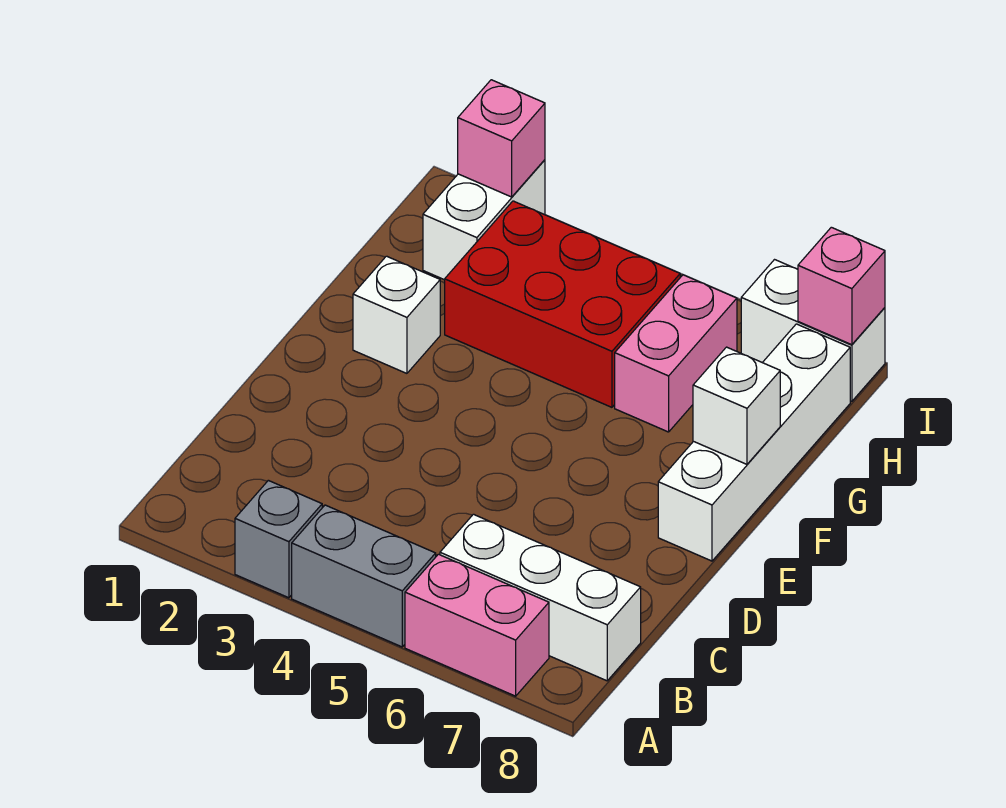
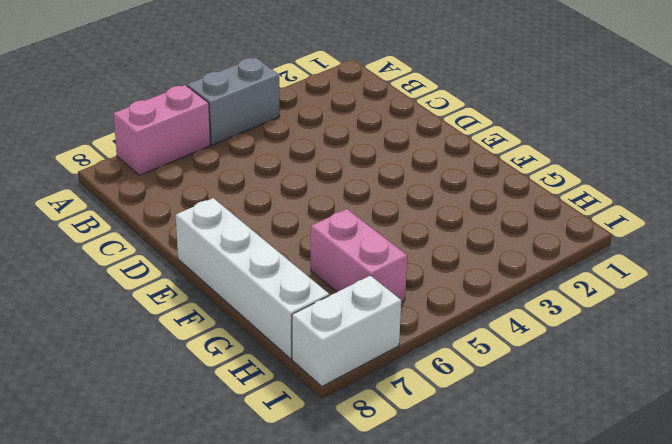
none -> grey 1x1 brick [235,480,322,598]
none -> white 1x3 brick [440,514,641,681]
none -> white 1x1 brick [353,256,440,373]

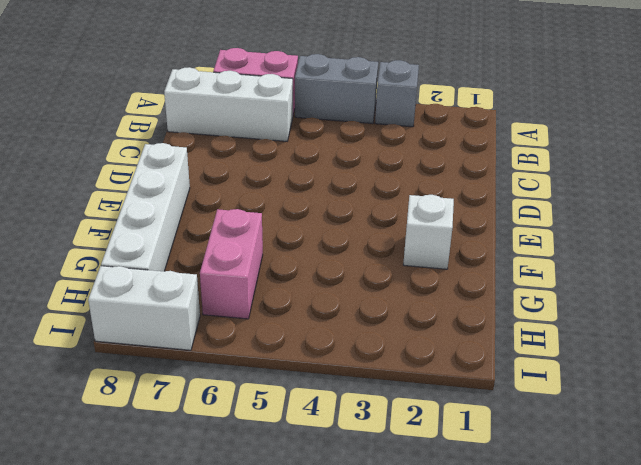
none -> red 2x3 brick [445,201,680,407]
none -> white 1x2 brick [423,160,545,280]
none -> white 1x1 brick [693,347,780,464]

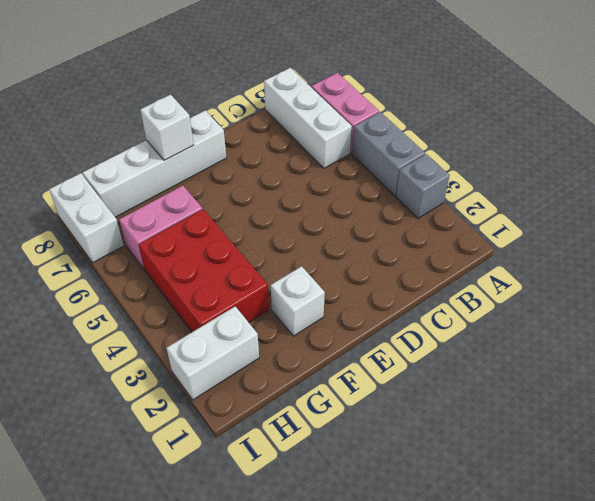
none -> pink 1x1 brick [458,80,545,197]
none -> pink 1x1 brick [798,227,885,345]

